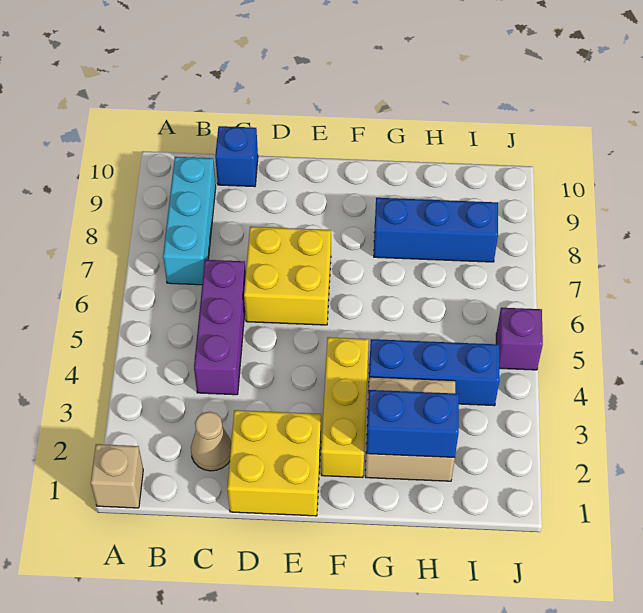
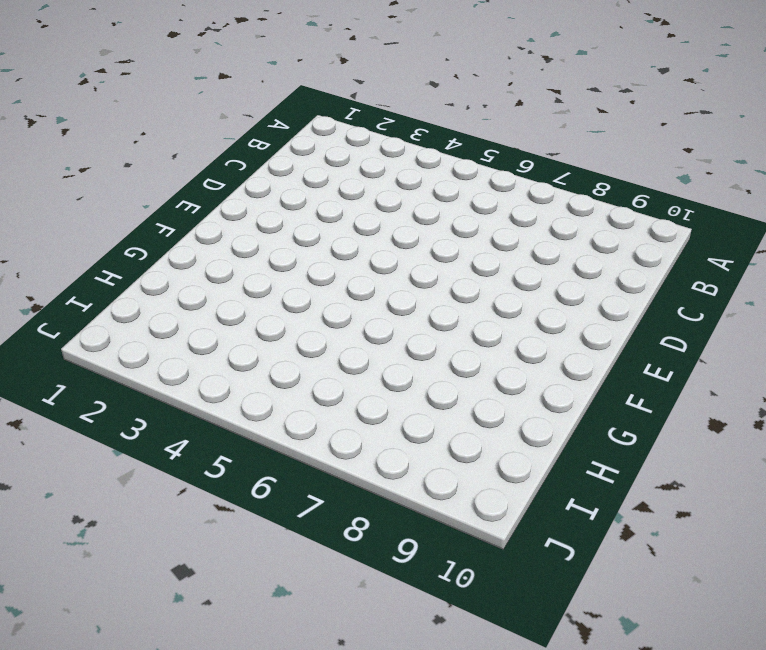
none -> tan 1x1 brick [91,444,143,508]
none -> cyan 1x3 brick [163,157,216,285]
none -> tan 1x1 cone [191,412,231,471]

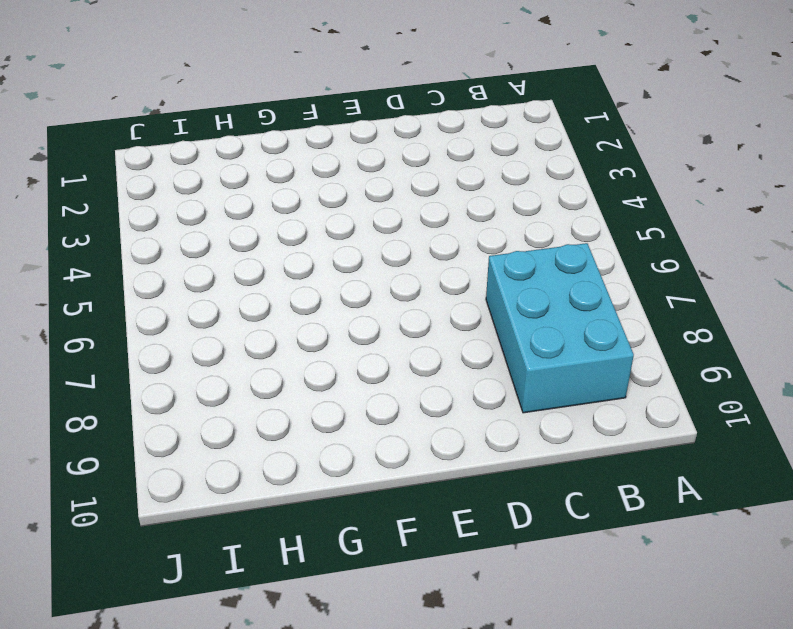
cyan 2x3 brick [486,243,634,413] -> cyan 1x3 brick [163,157,216,285]
none -> tan 1x1 brick [91,444,143,508]
none -> tan 1x1 cone [191,412,231,471]
none -> purple 1x3 brick [194,260,246,395]

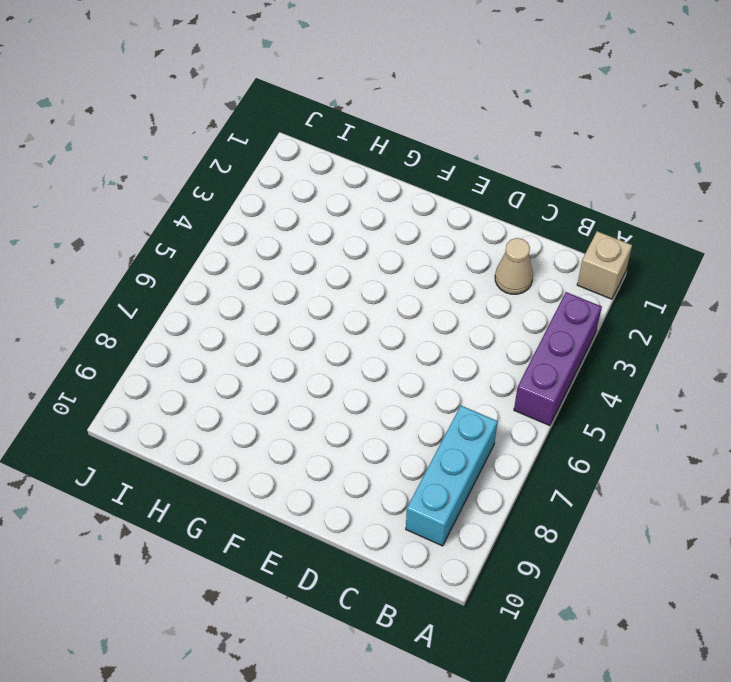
purple 1x3 brick [514,292,602,426] -> purple 1x3 brick moved to [194,260,246,395]
none -> blue 1x1 brick [215,126,258,187]
none -> yellow 2x2 brick [227,410,321,516]
none -> yellow 2x2 brick [244,227,331,325]

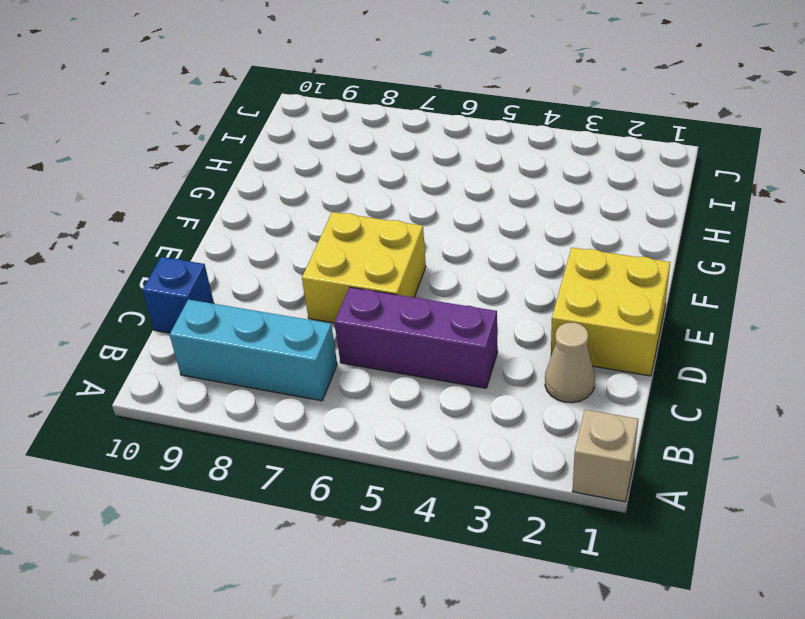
none -> yellow 1x3 brick [321,337,369,478]
none -> tan 2x2 brick [365,377,455,481]
none -> blue 1x3 brick [368,339,499,406]

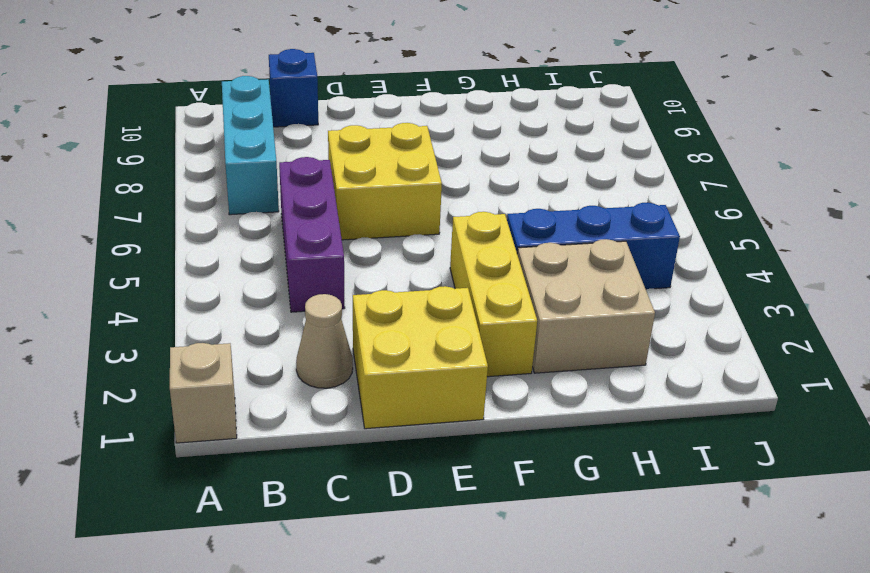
none -> blue 1x3 brick [374,198,498,262]
none -> purple 1x1 brick [496,308,543,370]
none -> blue 1x2 brick [366,390,459,457]

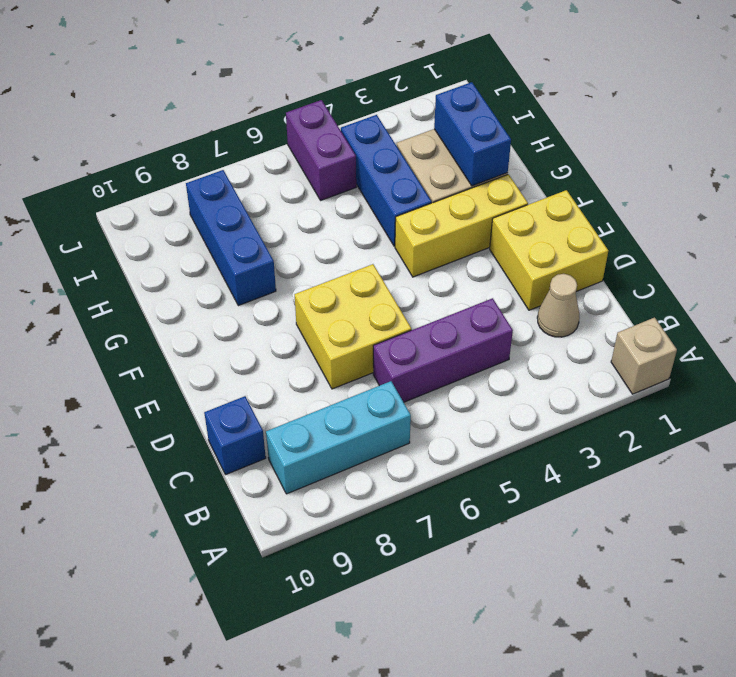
purple 1x2 brick [286,100,356,200] -> purple 1x1 brick [496,308,543,370]

